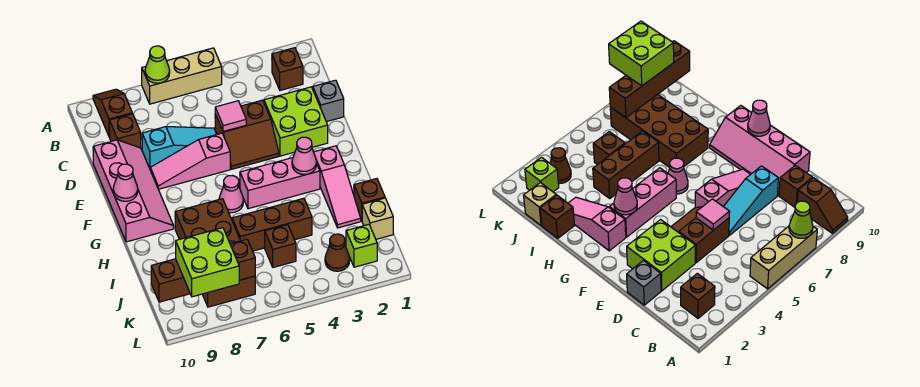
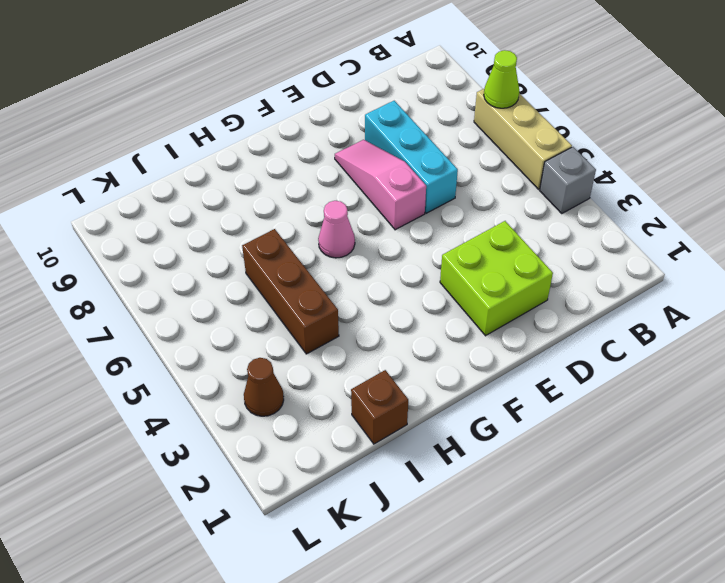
grey 1x1 brick [540,147,596,214] -> grey 1x1 brick moved to [312,80,344,122]
cyan 1x3 brick [365,101,458,213] -> cyan 1x3 slope [142,127,217,168]
none -> brown 1x2 slope [93,89,132,137]
none -> brown 1x1 brick [272,48,303,90]
none -> brown 1x1 brick [110,114,141,148]

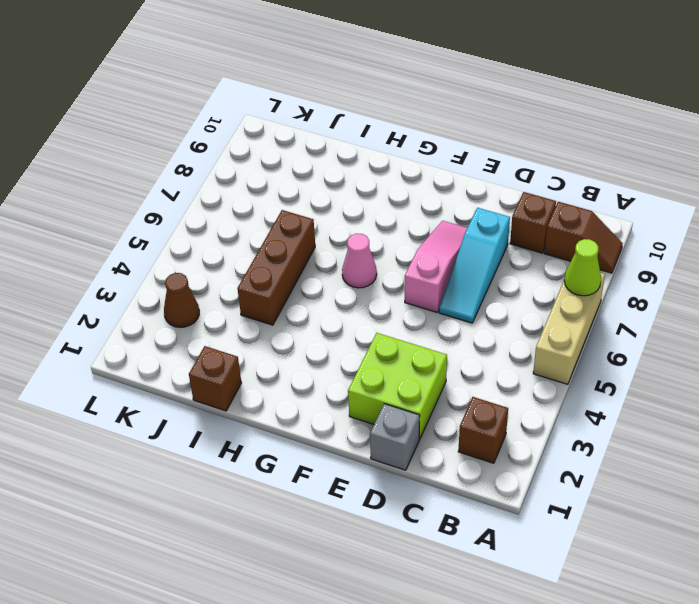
none -> brown 2x2 slope [215,100,279,169]
none -> pink 2x4 slope [93,140,174,242]
none -> pink 1x3 slope [314,146,361,228]

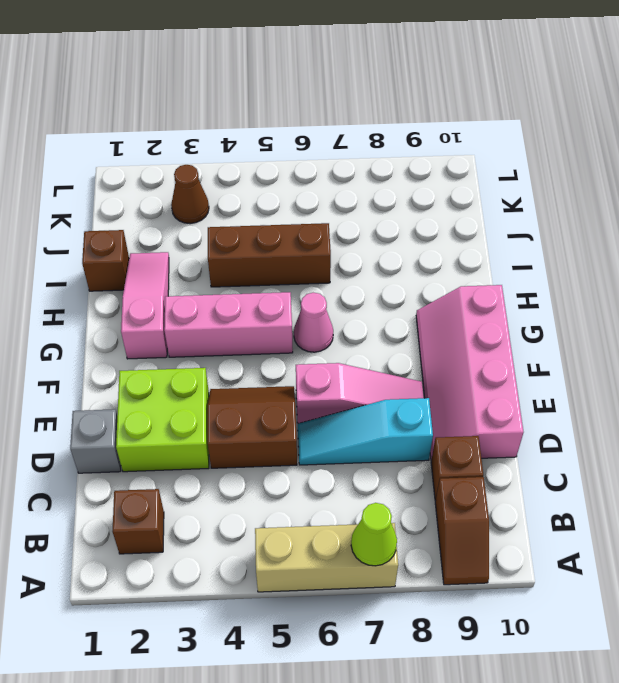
none -> brown 2x4 brick [175,199,255,307]
none -> tan 1x1 brick [362,198,393,239]
none -> brown 1x1 brick [265,225,296,267]

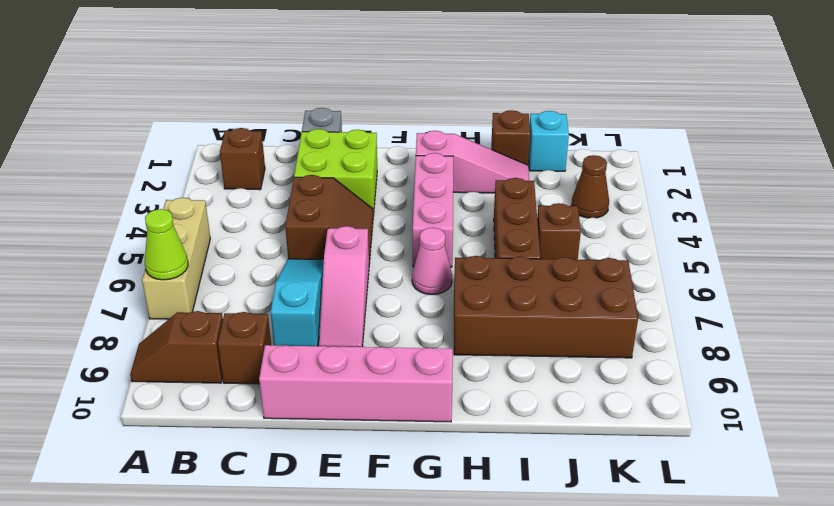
cyan 1x1 brick [529,111,569,171] -> tan 1x1 brick [362,198,393,239]
none -> lime 1x1 brick [346,224,377,267]
none -> pink 1x1 tile [215,101,246,131]
none -> pink 1x1 cone [113,164,138,201]

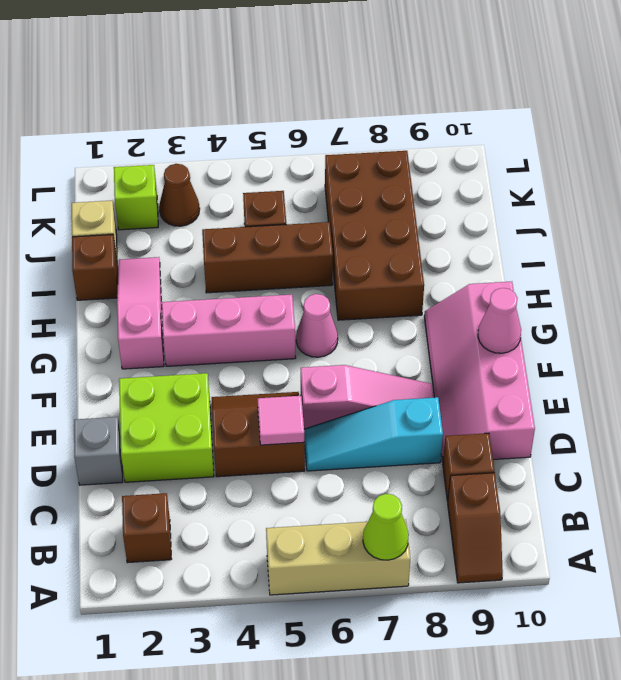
none -> pink 1x1 cone [292,137,317,175]
none -> brown 1x4 brick [151,239,255,302]
none -> lime 2x2 brick [176,228,239,297]

